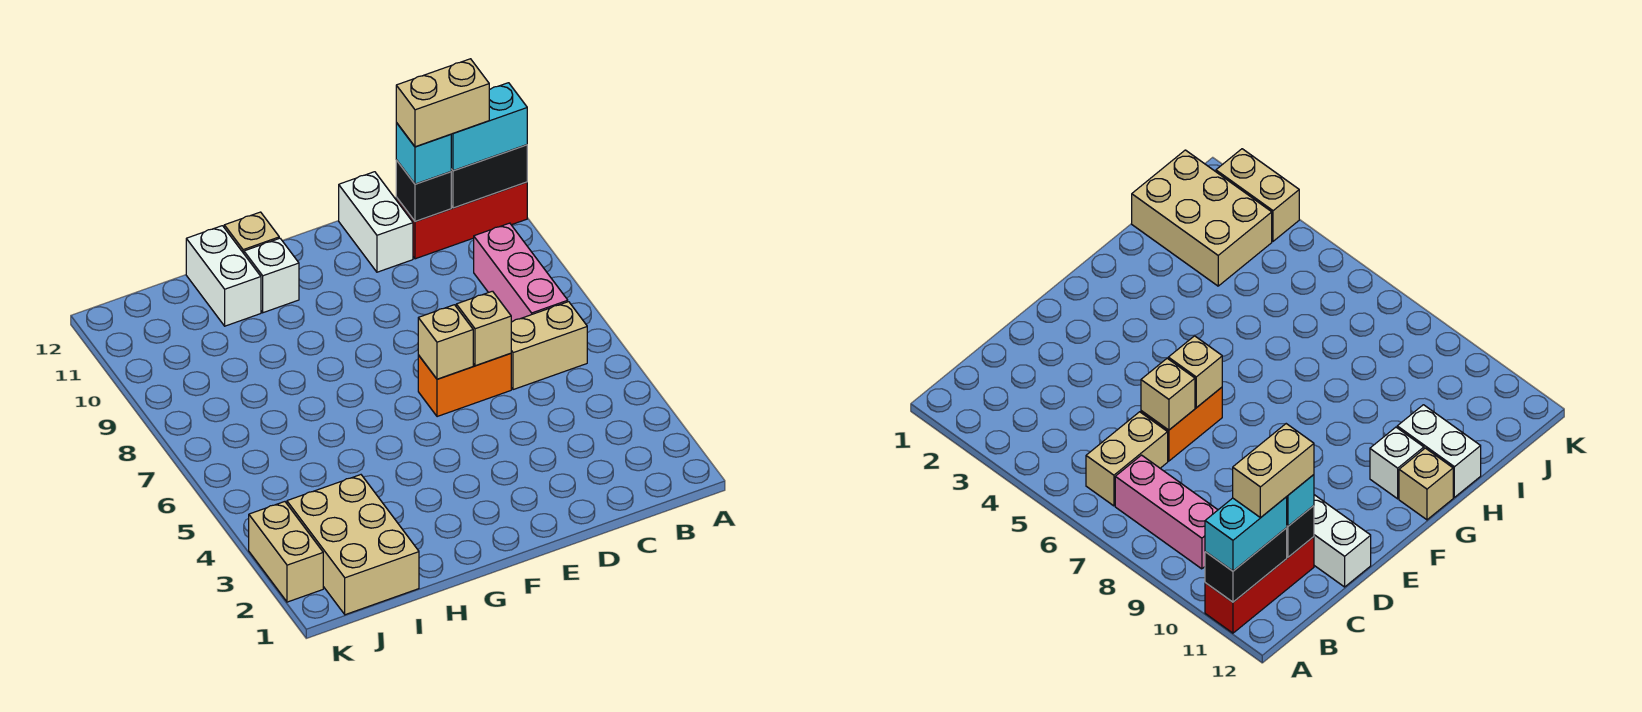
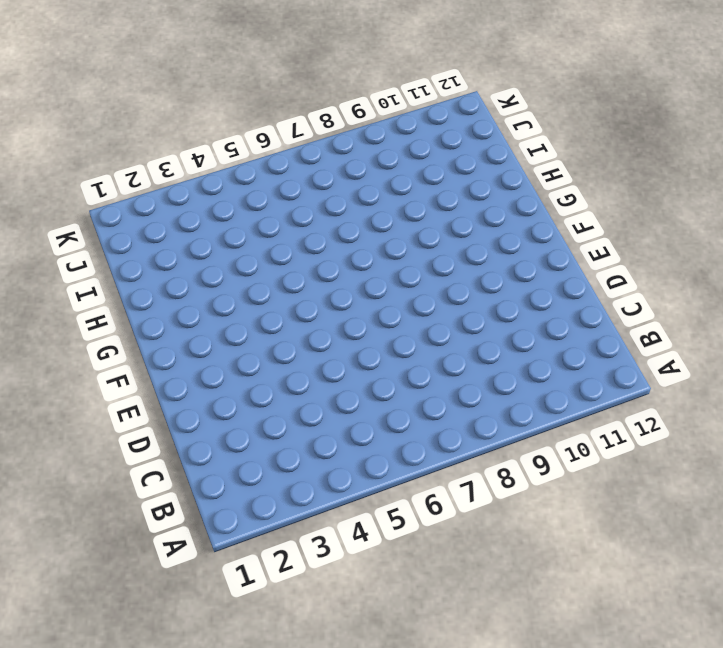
none -> red 1x3 brick [396,182,527,259]
none -> tan 1x2 brick [511,302,587,390]
none -> pink 1x3 brick [474,223,568,322]

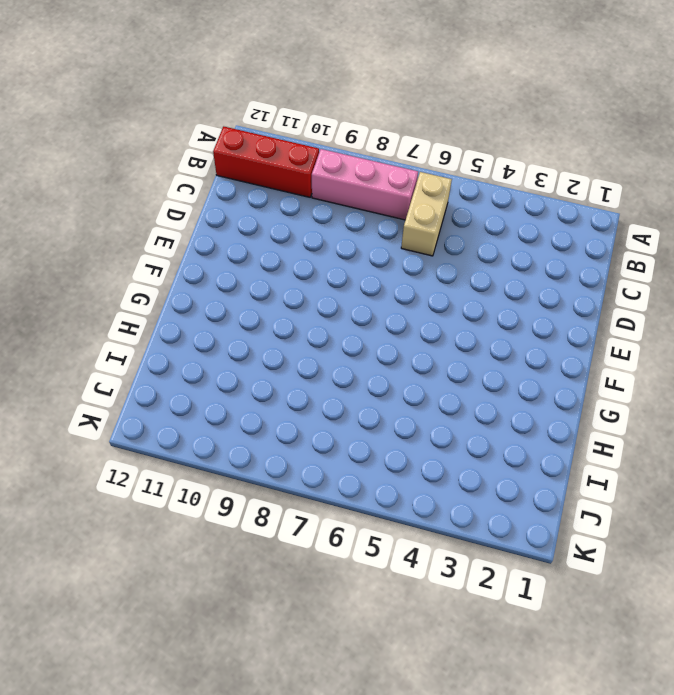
red 1x3 brick [213,126,319,197] -> red 1x3 brick turned to [396,182,527,259]
none -> orange 1x2 brick [418,353,511,417]
none -> white 1x2 brick [339,172,413,272]
none -> white 1x1 brick [244,238,299,313]

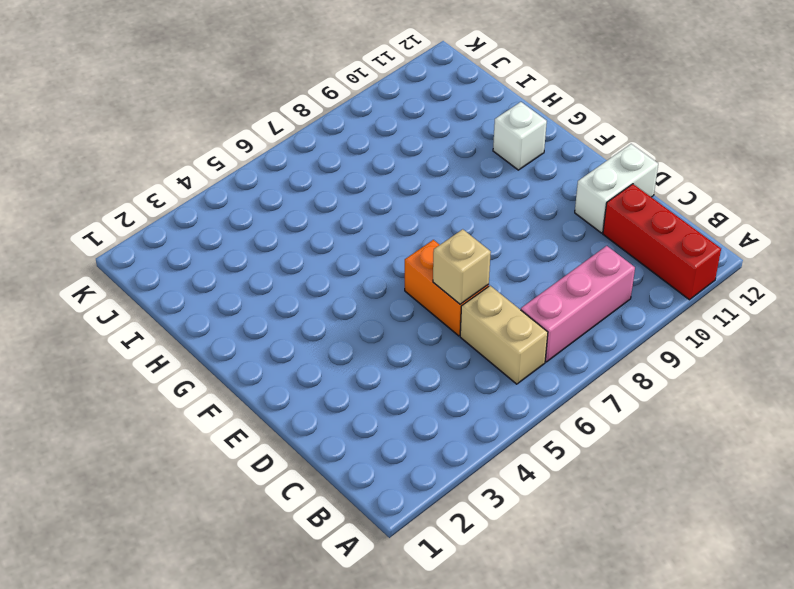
none -> tan 1x1 brick [224,212,279,253]
none -> white 1x2 brick [186,226,261,326]
none -> tan 2x3 brick [287,475,419,615]

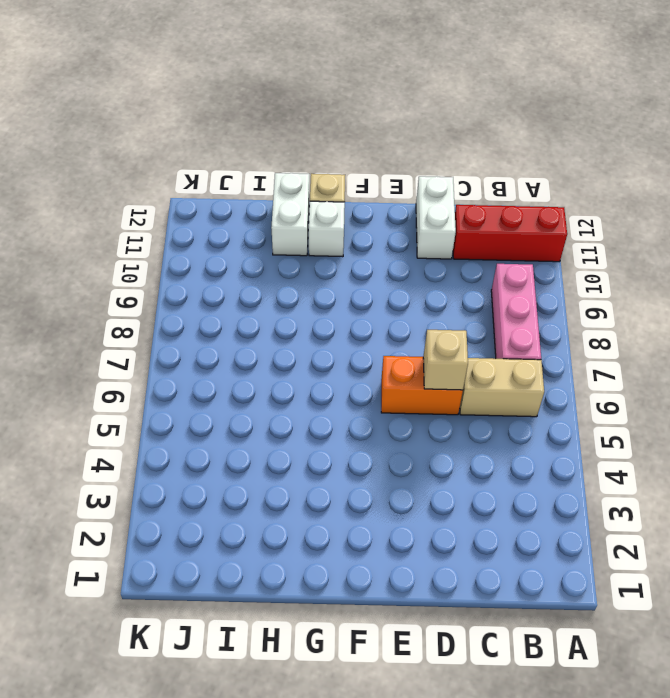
none -> tan 2x3 brick [287,475,419,615]
none -> tan 1x2 brick [249,502,323,602]
none -> black 1x2 brick [451,145,527,208]

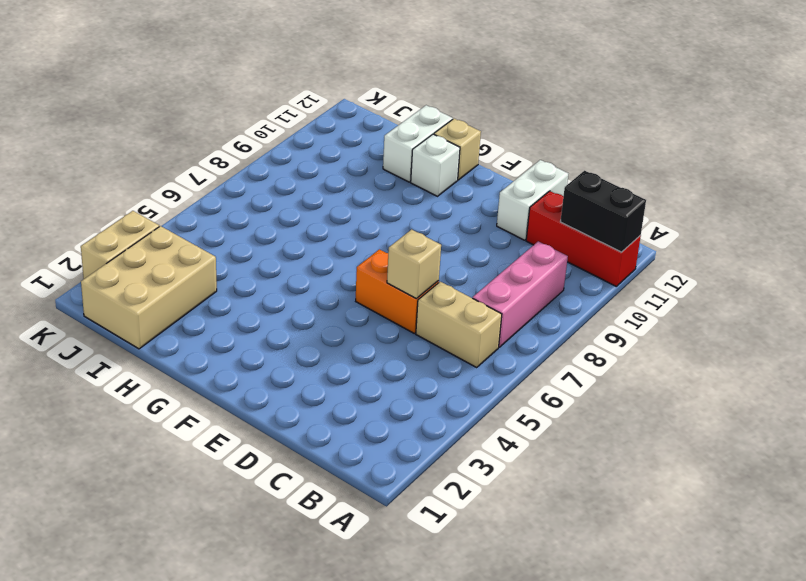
none -> black 1x1 brick [396,160,451,222]
none -> tan 1x1 brick [418,305,473,379]
none -> cyan 1x2 brick [451,83,527,171]

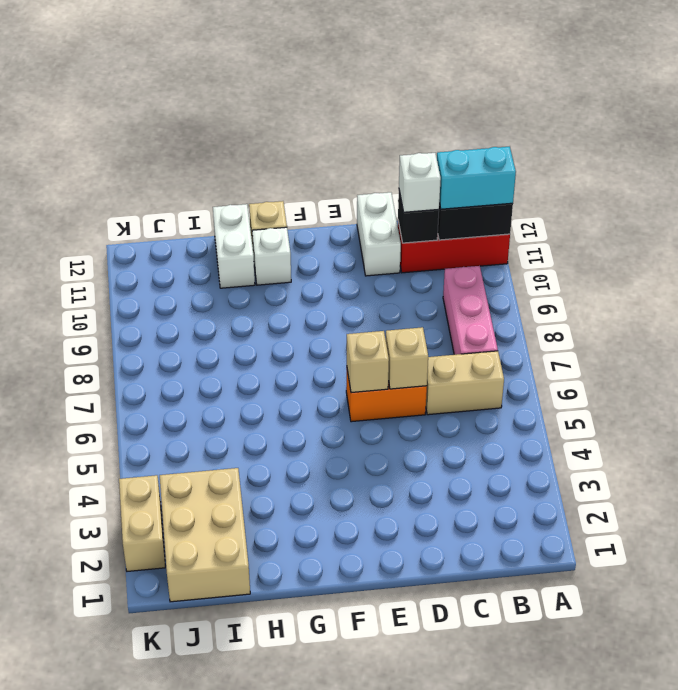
white 1x1 brick [399,153,441,212] -> cyan 1x1 brick [396,123,451,184]
none -> tan 1x2 brick [396,59,490,147]

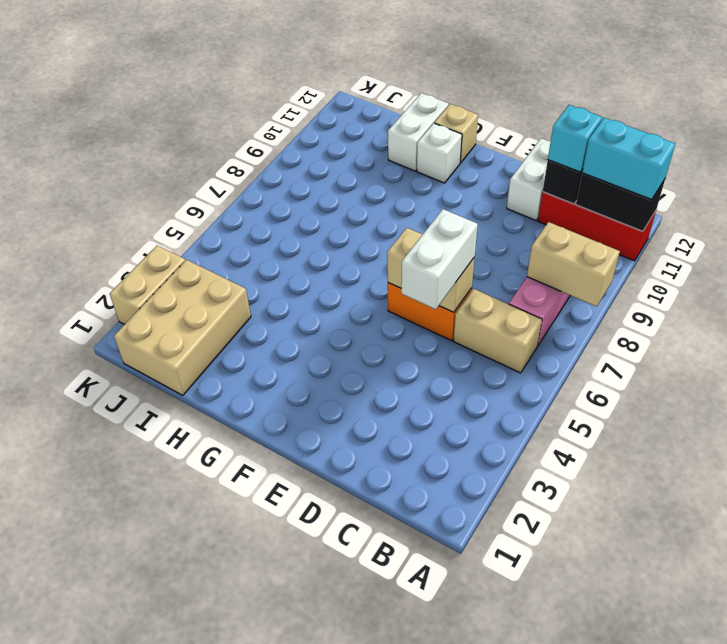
tan 1x2 brick [527,222,620,307] -> tan 1x2 brick moved to [396,59,490,147]
white 1x2 brick [401,209,478,309] -> none

